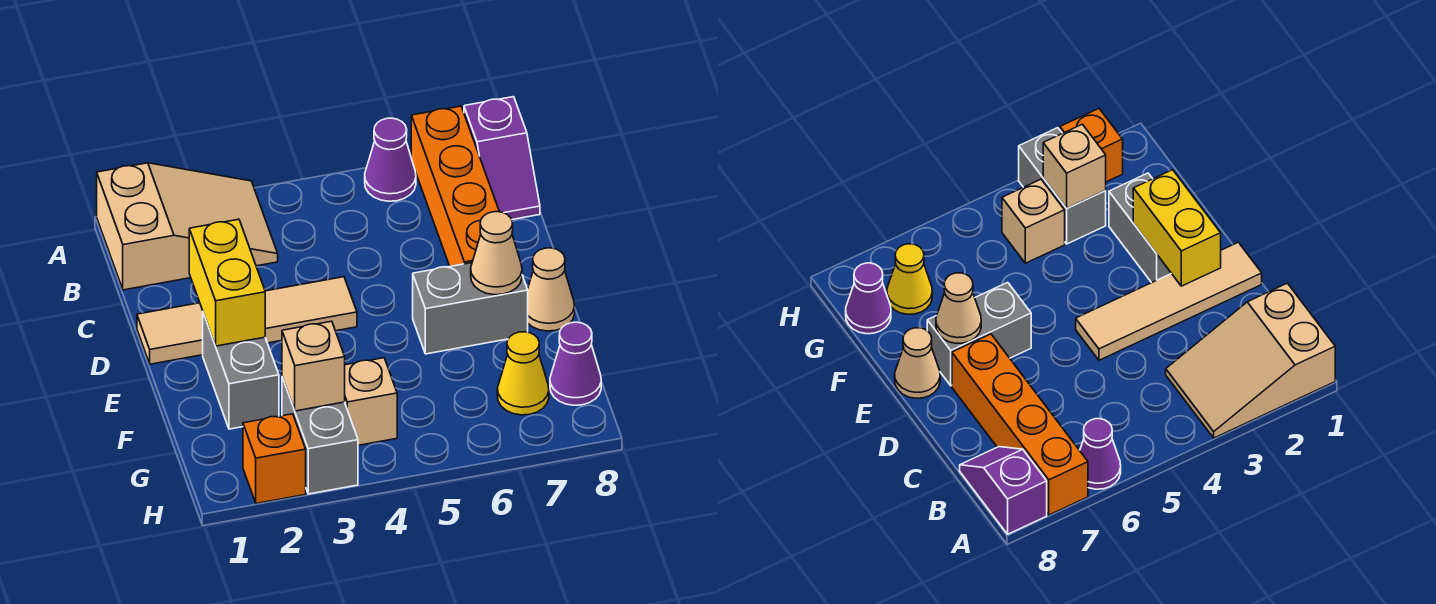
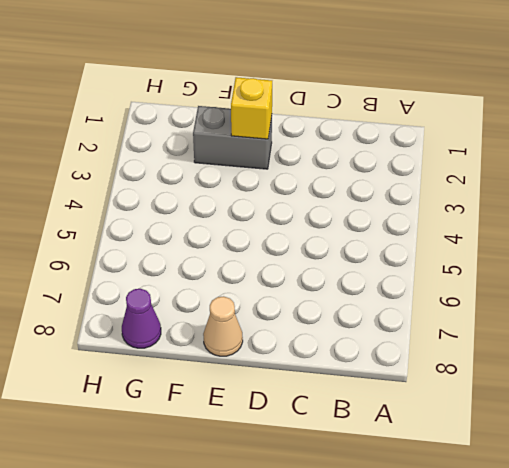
yellow 1x1 brick [231,77,272,139] -> yellow 1x2 brick [189,219,265,346]
none -> tan 2x3 slope [97,163,278,290]
none -> purple 1x1 cone [365,118,416,201]
none -> orange 1x4 brick [411,106,499,266]

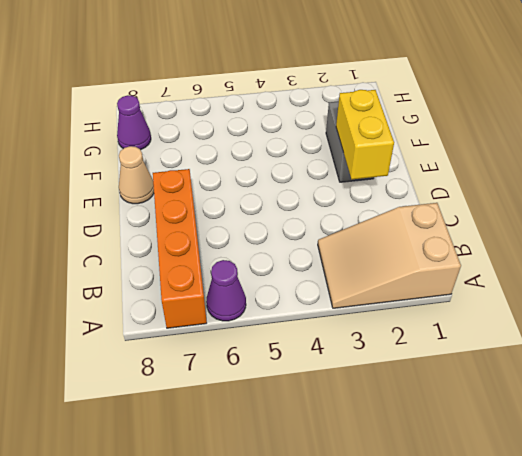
none -> purple 1x2 slope [464,97,540,220]
none -> tan 1x4 tile [137,277,357,364]
none -> grey 1x2 brick [413,263,528,354]

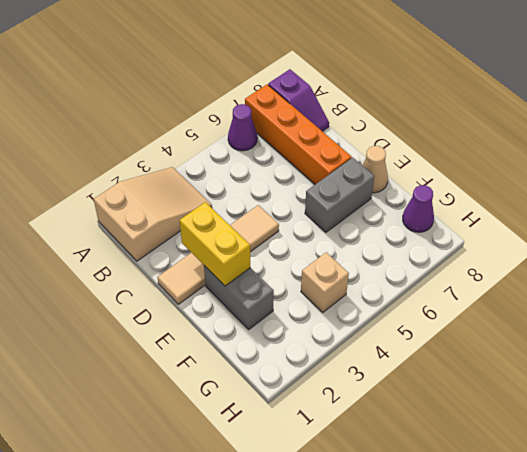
none -> grey 1x2 brick [282,377,358,494]
none -> yellow 1x1 cone [497,332,549,415]
none -> orange 1x1 brick [243,414,306,503]

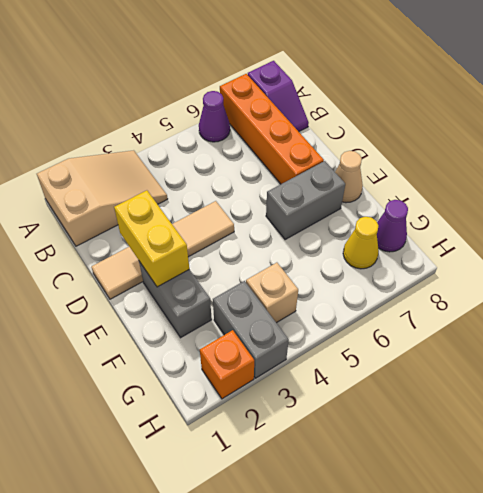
none -> tan 1x1 cone [471,212,522,295]
none -> tan 1x1 brick [282,321,345,411]

